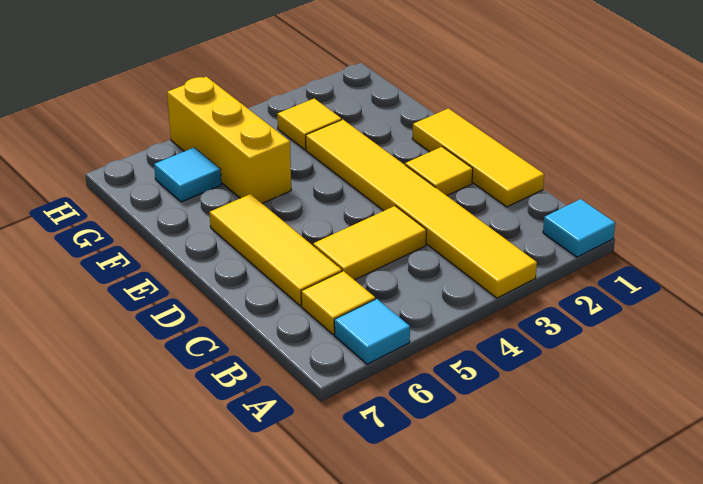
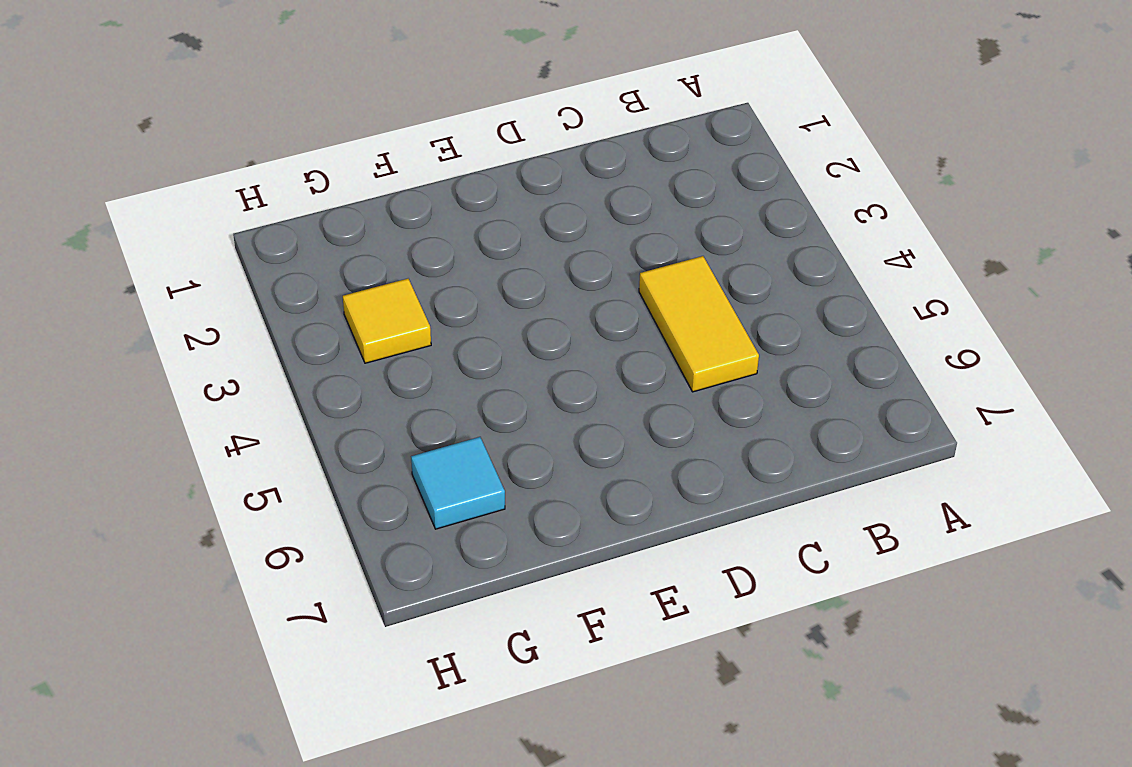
none -> cyan 1x1 tile [543,199,615,257]
none -> yellow 1x6 tile [306,120,537,298]

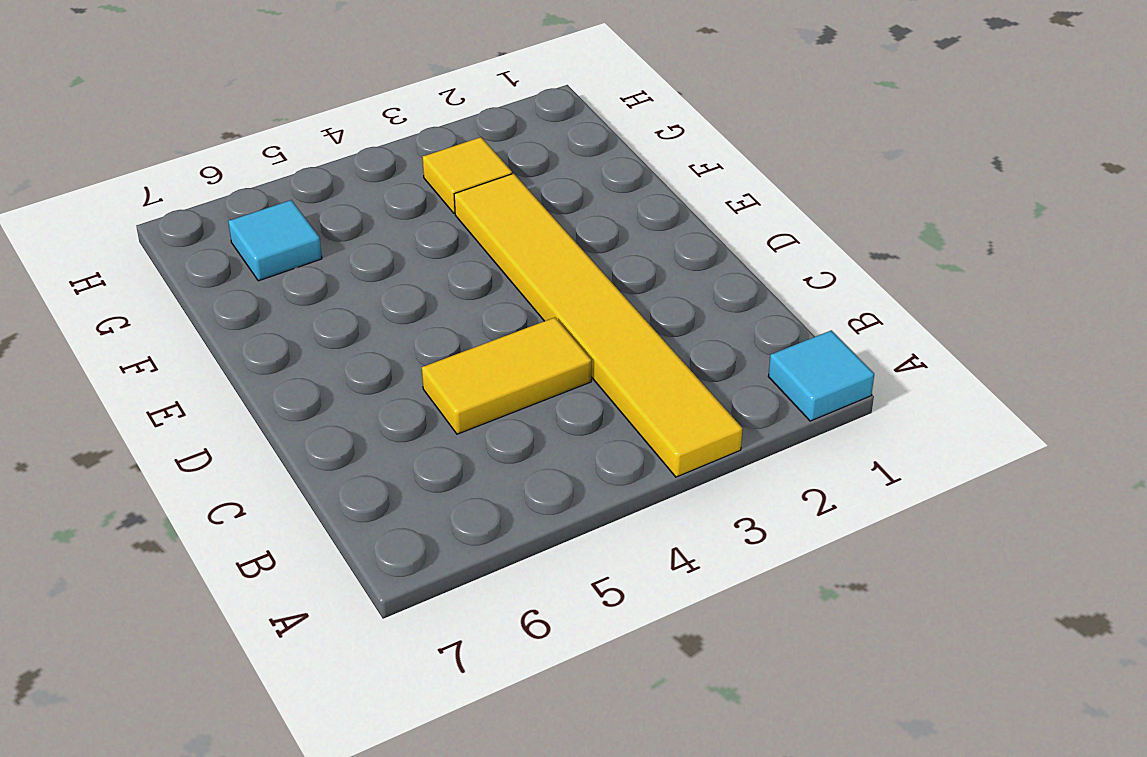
none -> cyan 1x1 tile [334,299,410,364]
none -> yellow 1x1 tile [301,271,375,334]

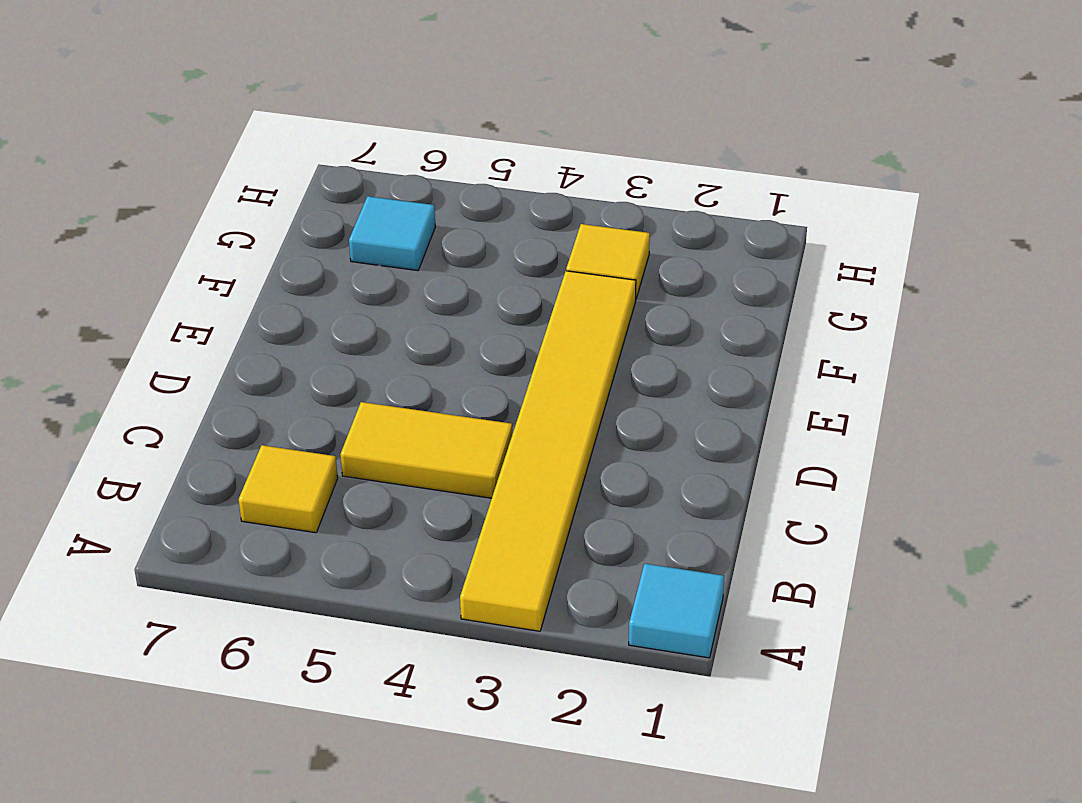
none -> cyan 1x1 tile [334,299,410,364]
none -> yellow 1x3 tile [412,109,544,207]

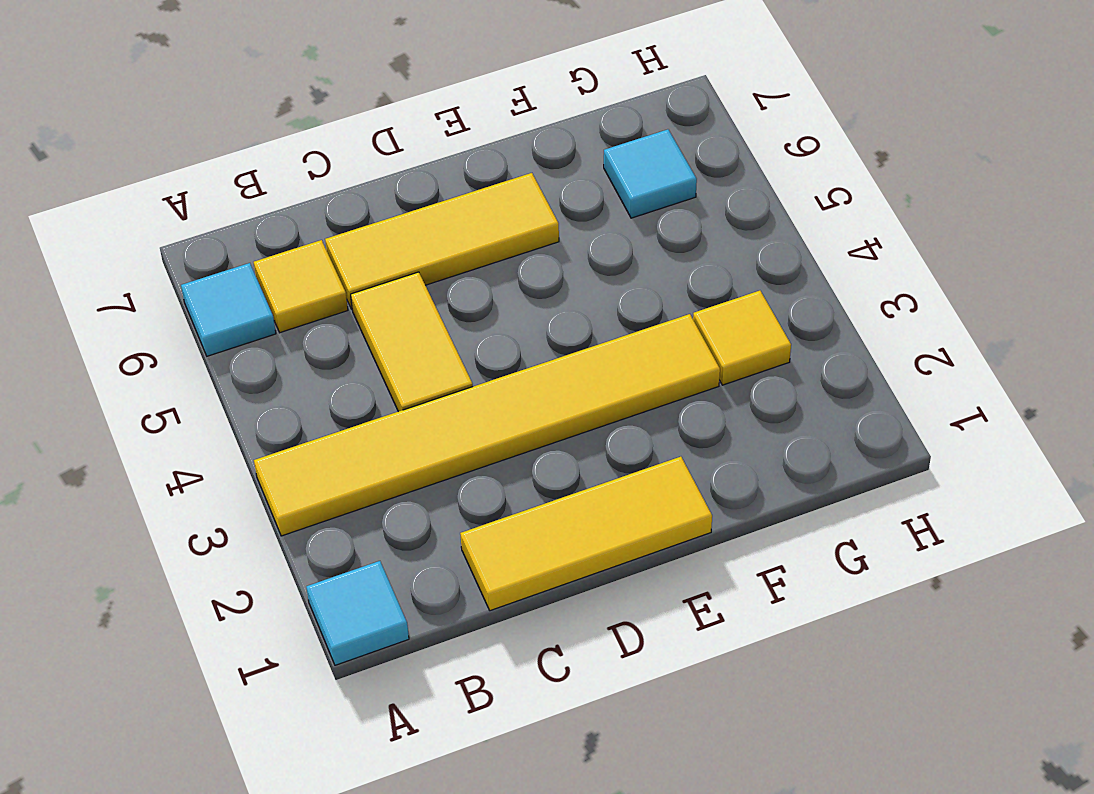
none -> yellow 1x1 tile [405,147,473,196]
none -> yellow 1x3 brick [167,77,291,203]

